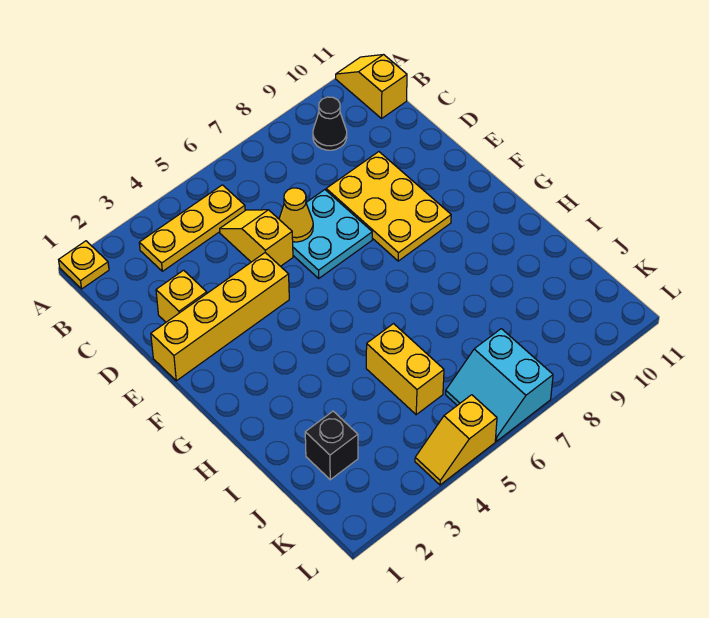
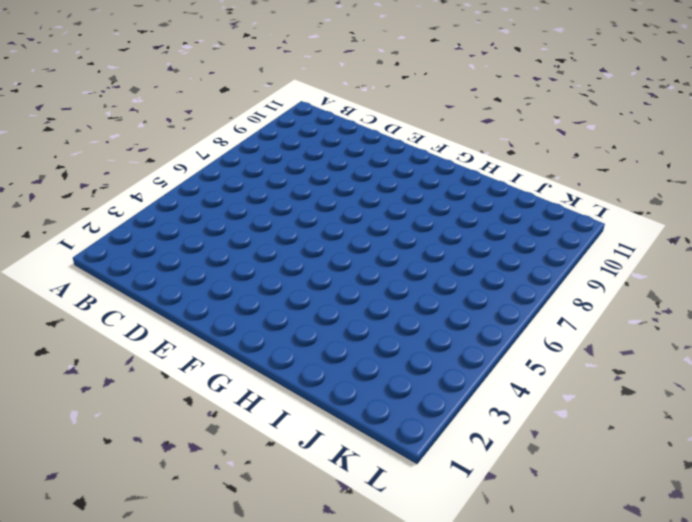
none -> yellow 1x1 plate [59,241,109,289]
none -> yellow 1x2 slope [336,55,407,118]
none -> yellow 1x3 plate [139,185,245,271]

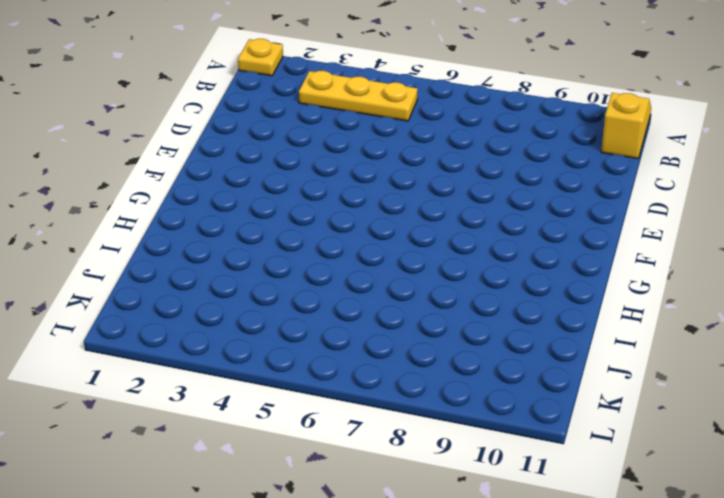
none -> black 1x1 cone [313,97,347,150]
none -> yellow 1x2 slope [220,210,293,266]
none -> yellow 1x1 brick [156,270,207,322]

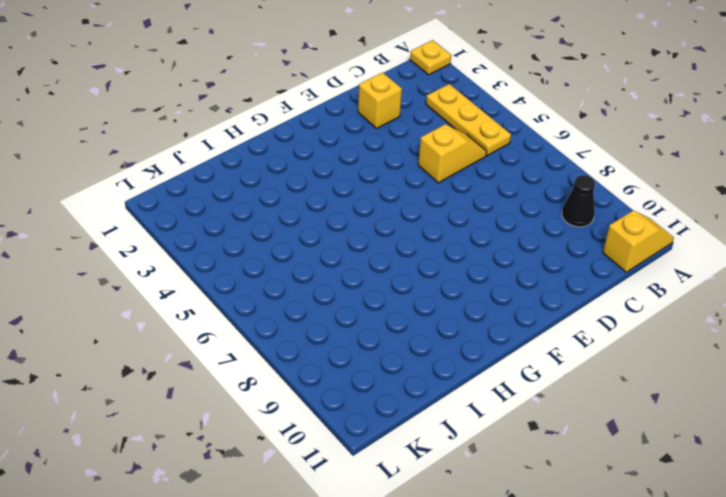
none -> cyan 2x2 plate [293,190,372,278]
none -> yellow 2x3 plate [326,152,451,261]
none -> yellow 1x4 brick [151,253,289,381]

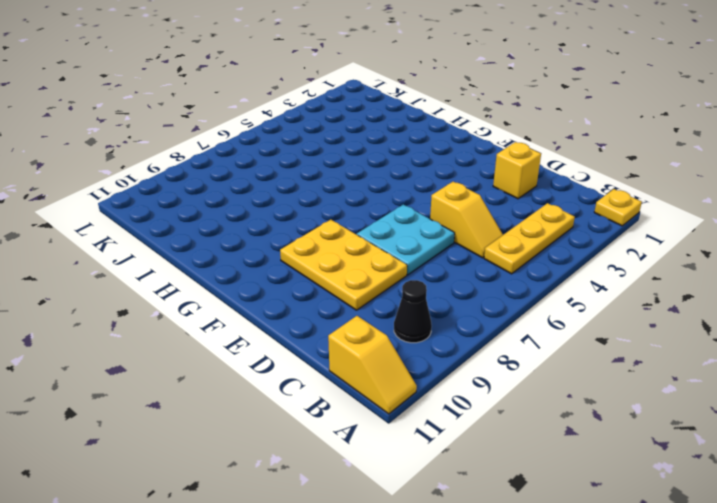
none -> yellow 1x4 brick [151,253,289,381]
none -> yellow 1x2 brick [366,324,444,415]
none -> black 1x1 brick [305,411,358,480]

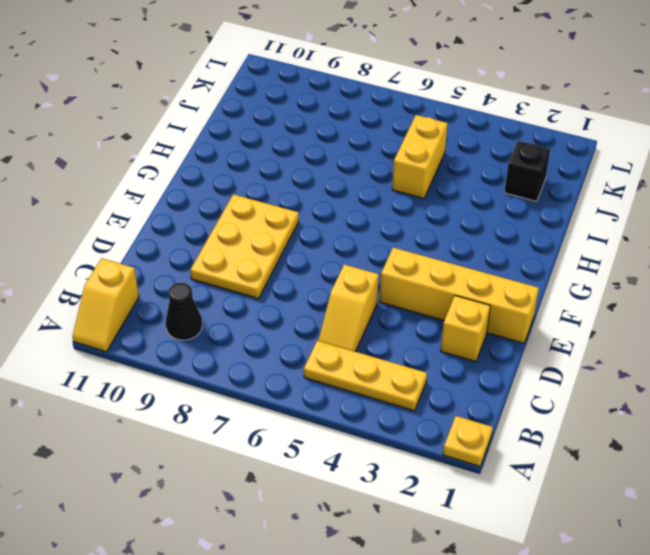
none -> cyan 2x2 plate [293,190,372,278]
none -> cyan 2x2 slope [446,329,553,441]
none -> yellow 1x2 slope [415,395,497,485]

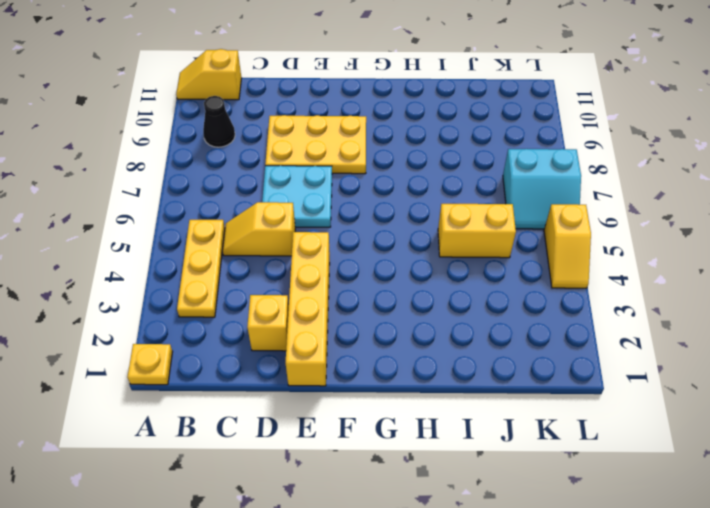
none -> black 1x1 brick [305,411,358,480]
none -> yellow 1x1 cone [279,188,313,242]

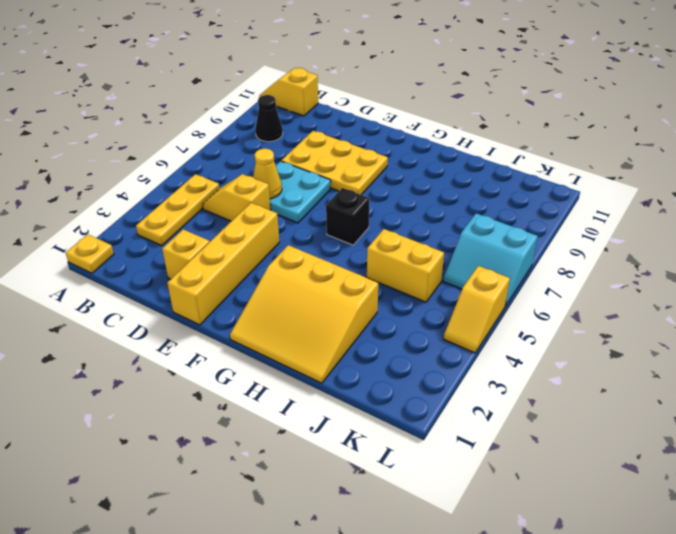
yellow 3x3 slope [230,245,378,383] -> none
black 1x1 brick [326,188,369,245] -> black 1x1 brick moved to [305,411,358,480]

